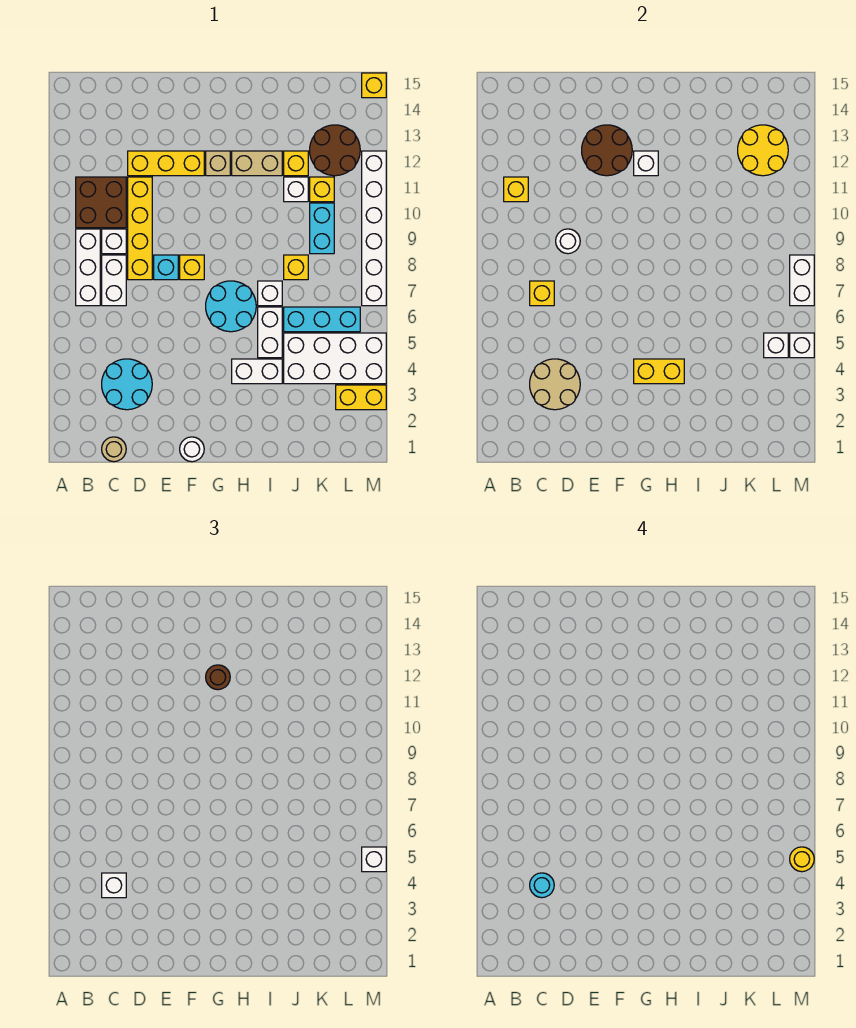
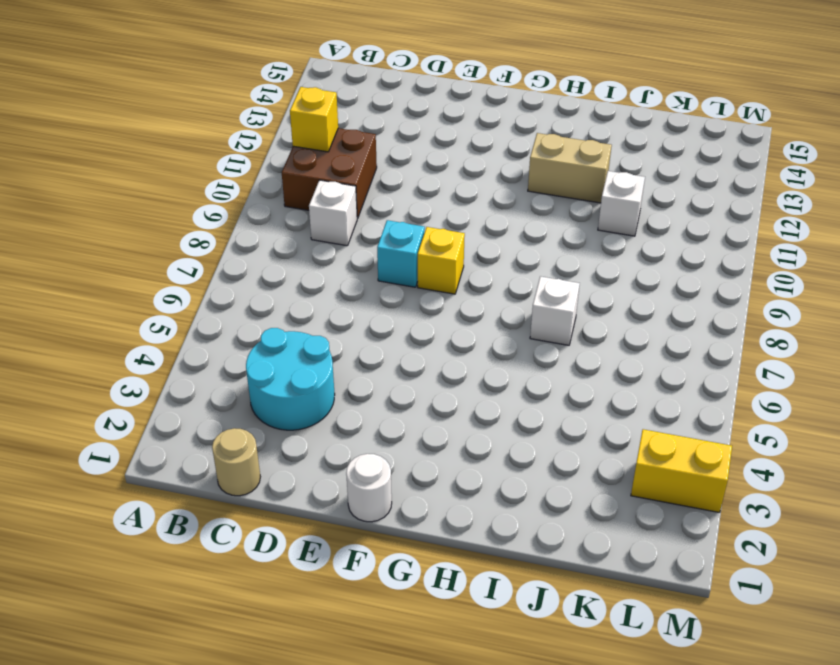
none -> white 1x3 brick [76,229,100,306]
none -> white 1x2 brick [102,255,126,306]
none -> yellow 1x4 brick [128,177,152,280]
none -> yellow 1x3 brick [128,151,204,176]

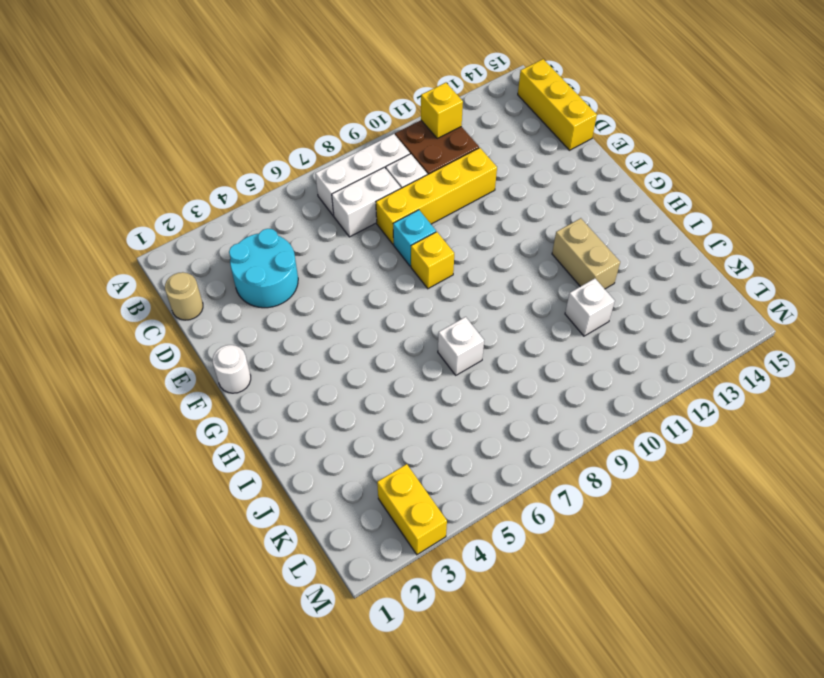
yellow 1x3 brick [518,59,597,150] -> yellow 1x3 brick moved to [128,151,204,176]
none -> cyan 2x2 round brick [206,281,256,332]
none -> tan 1x1 brick [206,151,230,176]
none -> white 1x2 brick [232,359,282,384]
none -> white 1x2 brick [258,307,282,358]

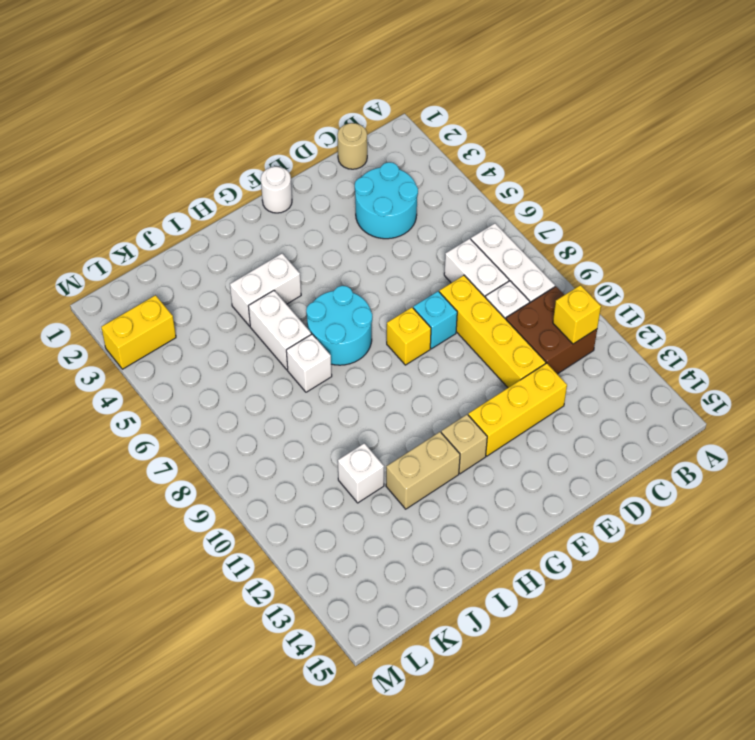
none -> white 2x4 brick [284,333,386,384]
none -> cyan 1x3 brick [284,307,360,332]
none -> yellow 1x1 brick [284,255,308,280]
none -> yellow 1x1 brick [284,151,308,176]

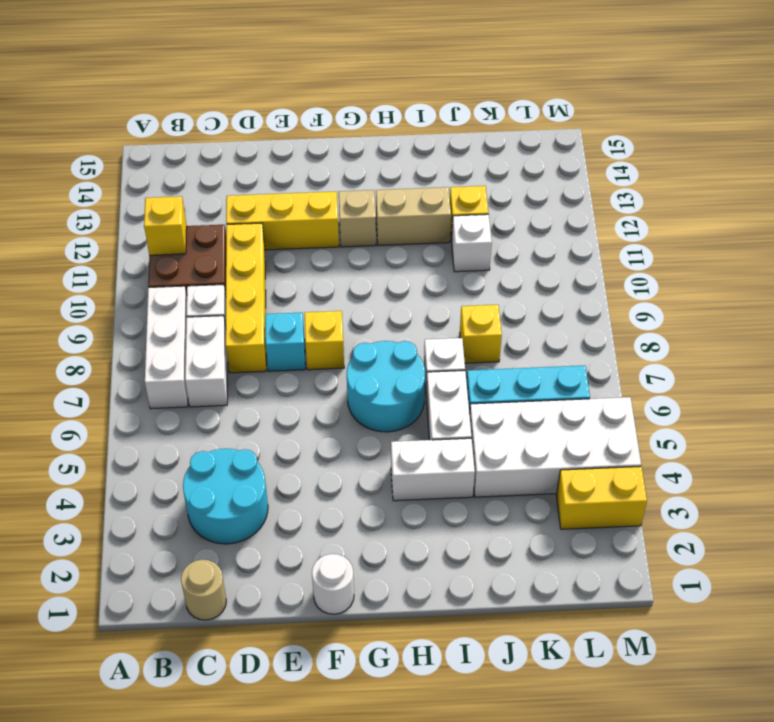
none -> cyan 1x2 brick [310,203,334,254]
none -> yellow 1x1 brick [310,177,334,202]
none -> brown 2x2 round brick [310,125,360,176]
none -> white 1x6 brick [362,151,386,306]

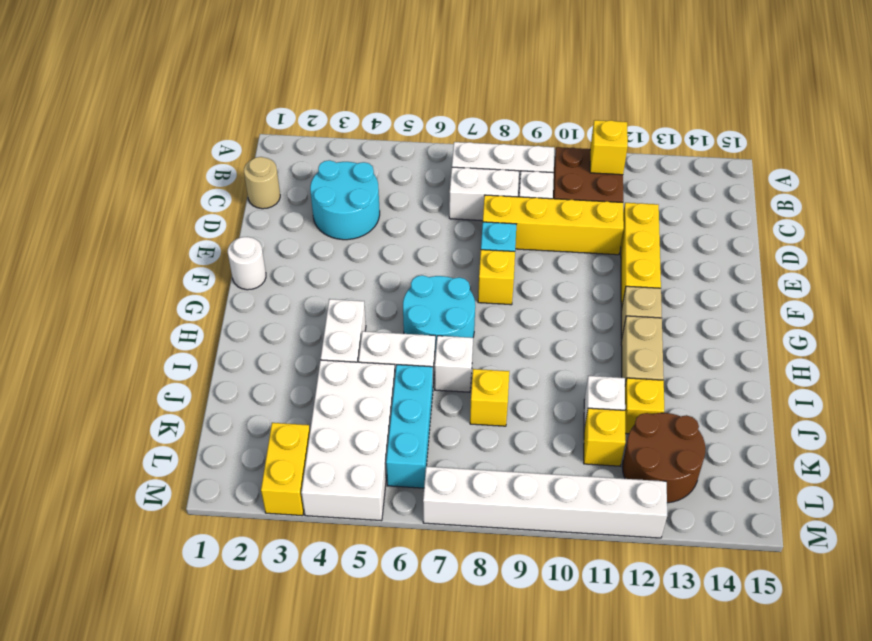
none -> cyan 1x2 brick [310,203,334,254]
none -> yellow 1x1 brick [362,73,386,98]
none -> tan 2x2 round brick [530,359,580,410]
none -> yellow 1x1 brick [530,281,554,306]

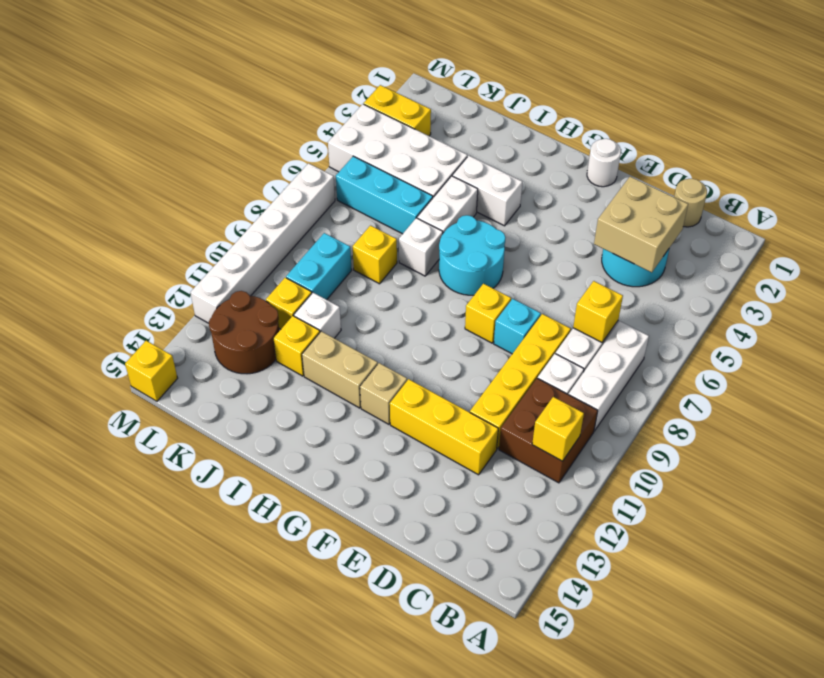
tan 2x2 brick [594,177,688,272] -> tan 2x2 round brick [530,359,580,410]
none -> white 1x1 round brick [556,229,580,254]
none -> brown 2x2 round brick [582,125,632,176]
none -> yellow 1x2 brick [634,359,684,384]
none -> white 1x1 brick [634,151,658,176]

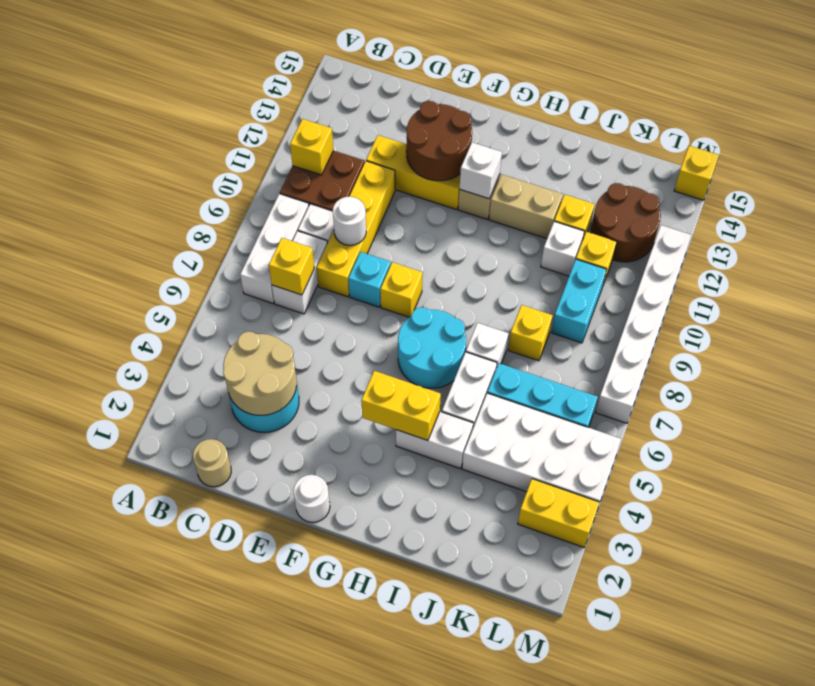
none -> yellow 2x2 round brick [738,125,788,176]
none -> white 1x1 brick [764,333,788,358]
none -> white 1x1 brick [790,333,814,358]
none -> white 1x2 brick [790,255,814,306]

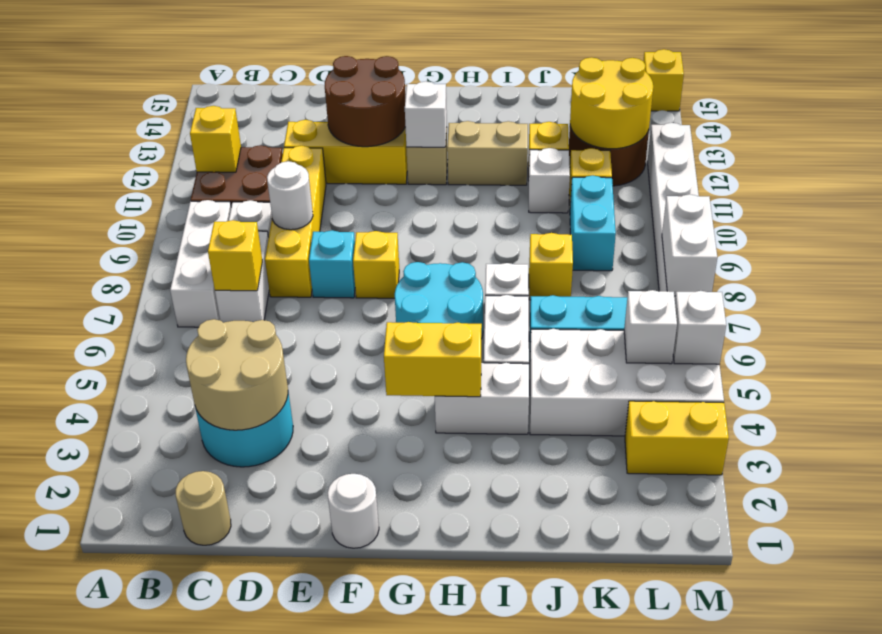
none -> white 1x1 brick [102,873,126,898]
none -> brown 1x1 round brick [206,665,230,690]
none -> white 1x1 brick [362,847,386,872]
none -> cyan 1x1 round brick [530,873,554,898]

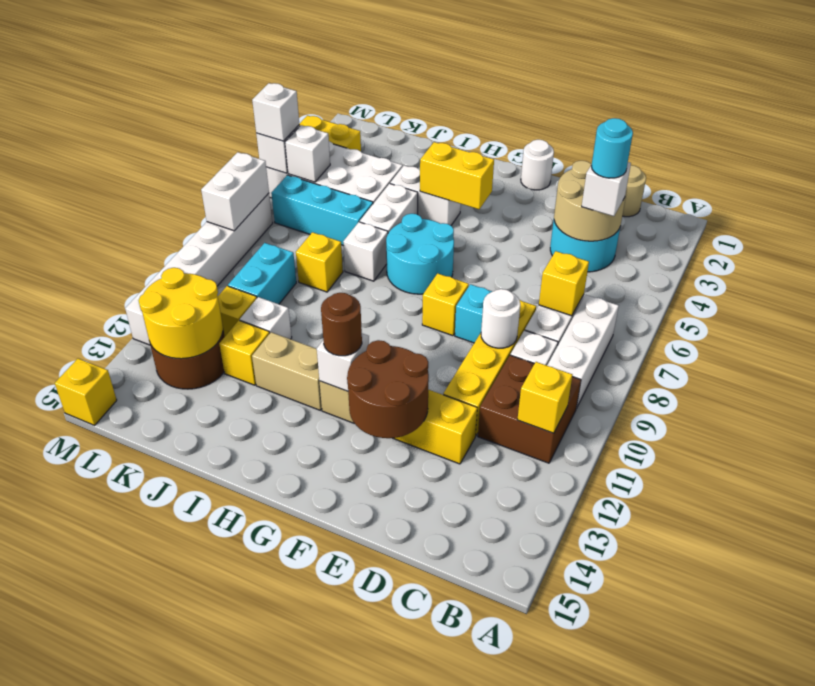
none -> yellow 1x1 round brick [790,847,814,872]

